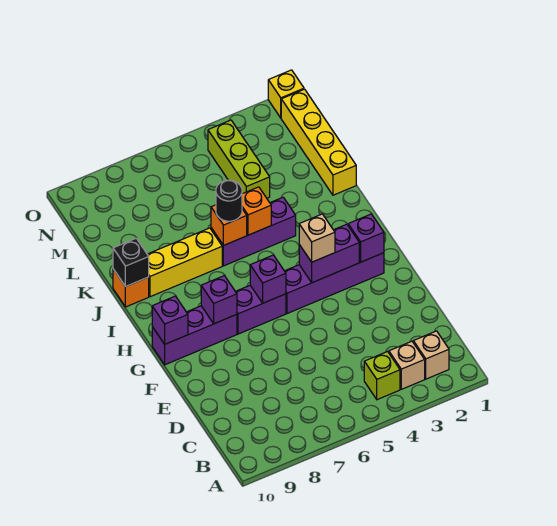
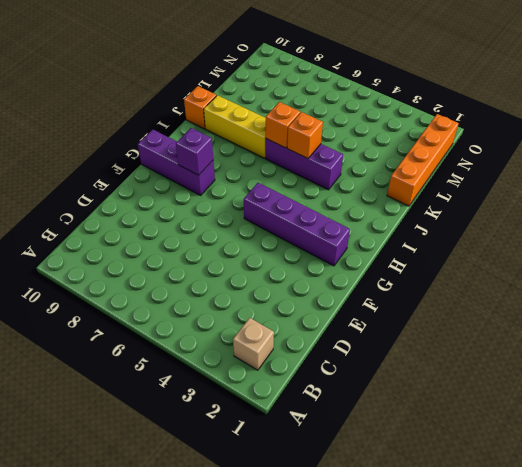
orange 1x4 brick [387,114,459,206] -> yellow 1x4 brick [281,89,356,195]
none -> tan 1x1 brick [389,341,425,389]
none -> lime 1x1 brick [364,352,400,400]
none -> purple 1x2 brick [235,286,286,334]

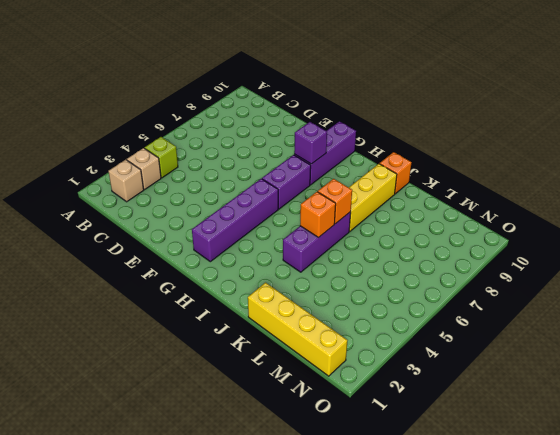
none -> lime 1x3 brick [208,120,270,198]
none -> yellow 1x1 brick [268,70,304,118]
none -> purple 1x1 brick [348,214,384,262]

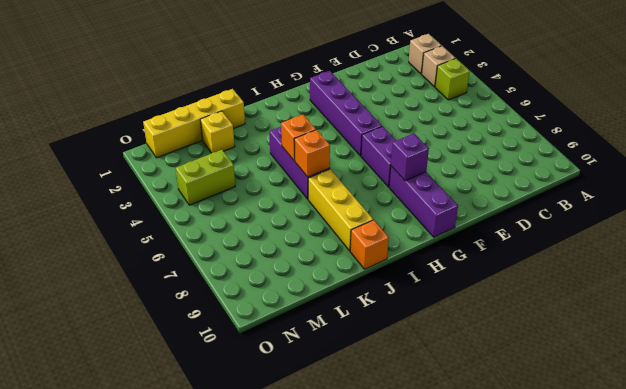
yellow 1x1 brick [200,111,235,153] -> yellow 1x1 brick moved to [268,70,304,118]
lime 1x2 brick [176,150,235,205] -> lime 1x3 brick [208,120,270,198]
none -> purple 1x1 brick [348,214,384,262]
none -> purple 1x2 brick [299,224,359,283]
none -> purple 1x1 brick [250,255,286,303]

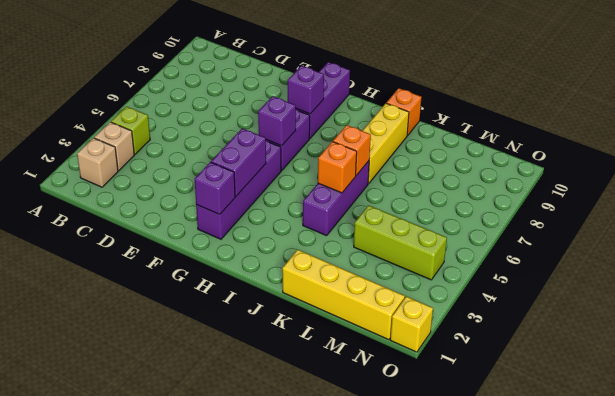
none -> purple 1x1 brick [152,296,188,344]
none -> black 1x1 brick [113,238,149,287]
none -> tan 1x1 brick [299,214,335,262]

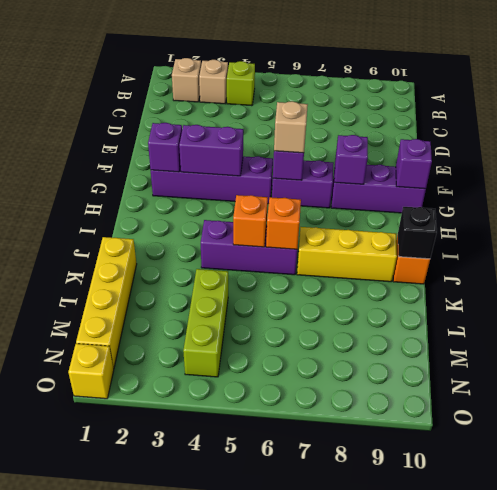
tan 1x1 brick [274,101,308,153] -> tan 1x1 brick moved to [299,214,335,262]
none -> black 1x1 round brick [216,180,242,221]

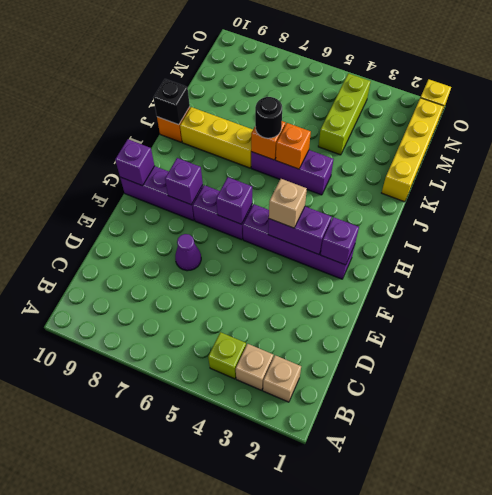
purple 1x1 cone [175,234,201,271] -> none

